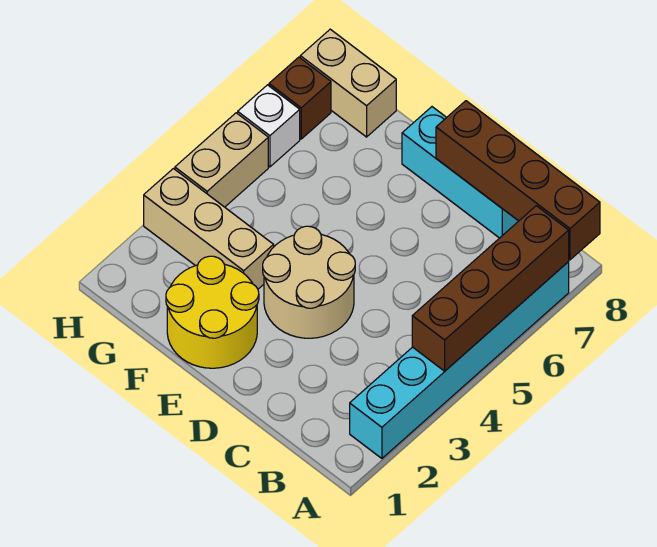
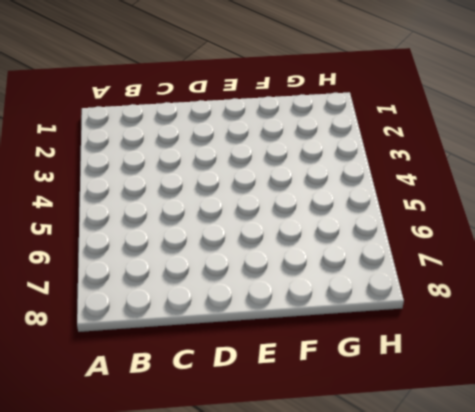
none -> cyan 1x6 brick [350,262,569,458]
none -> cyan 1x3 brick [402,107,518,238]

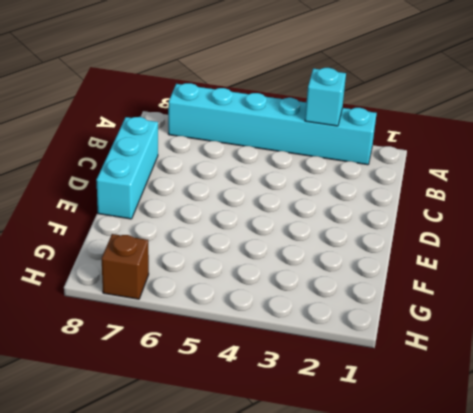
cyan 1x1 brick [305,68,346,126] -> none
none -> tan 2x2 round brick [263,226,355,338]
none -> yellow 2x2 round brick [166,256,259,368]

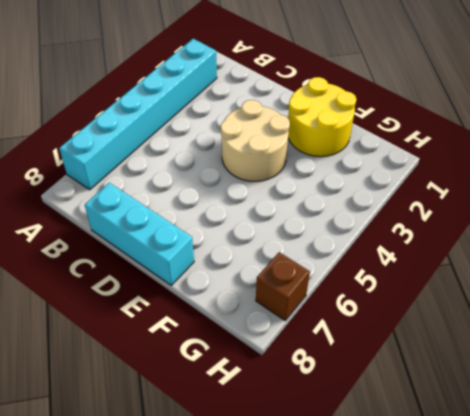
none -> tan 1x3 brick [144,169,274,289]
none -> tan 1x2 brick [300,29,396,137]

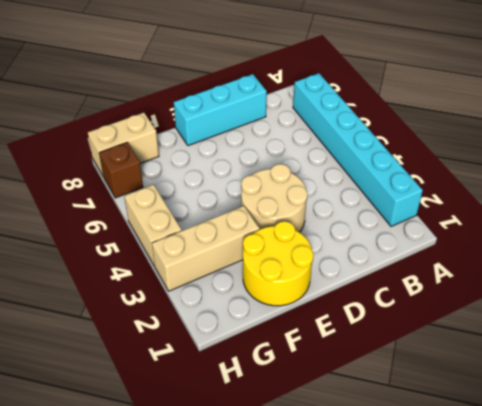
none -> white 1x1 brick [238,85,300,167]
none -> brown 1x4 brick [412,206,569,371]

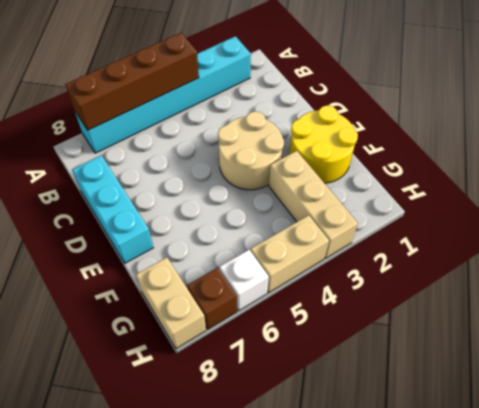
none -> brown 1x4 brick [436,101,600,260]

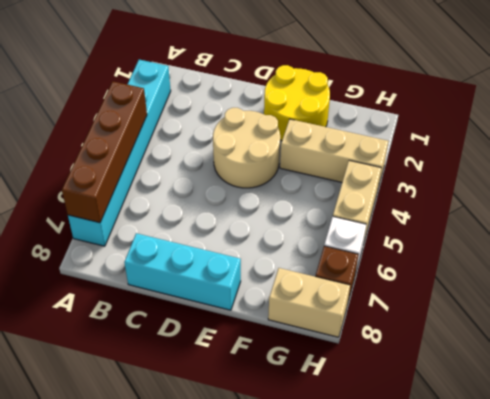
none -> brown 1x4 brick [436,101,600,260]

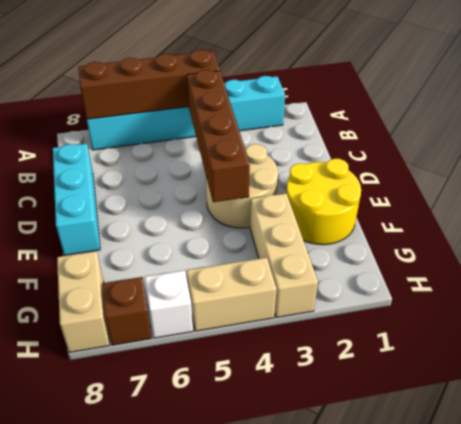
brown 1x4 brick [187,70,250,202] -> brown 1x4 brick moved to [436,101,600,260]

